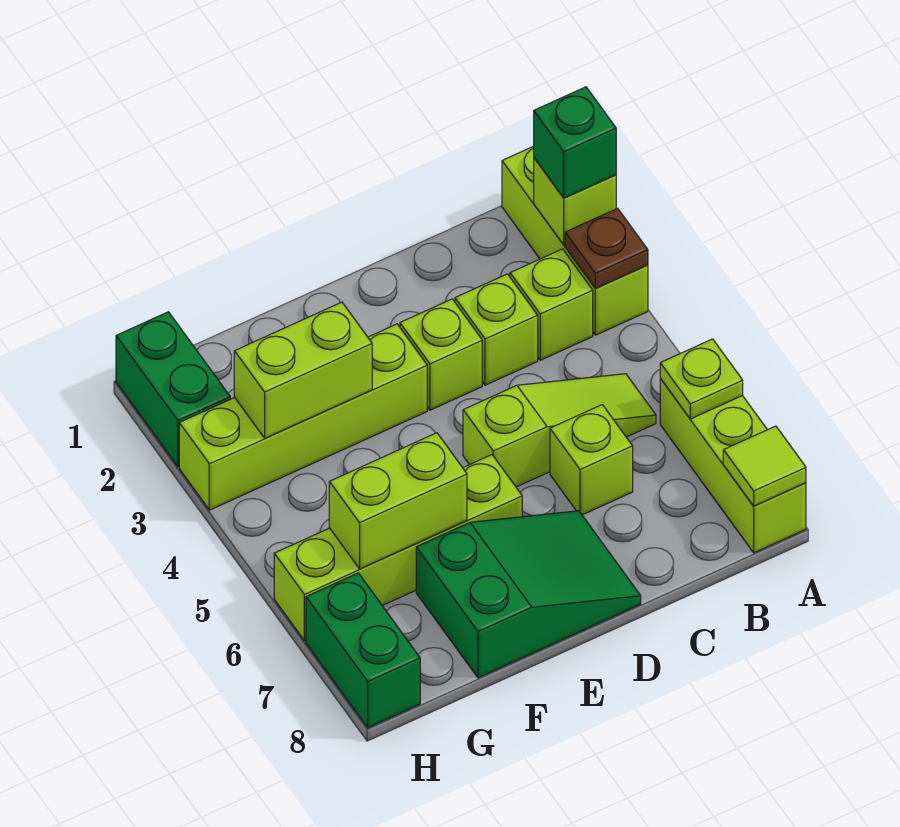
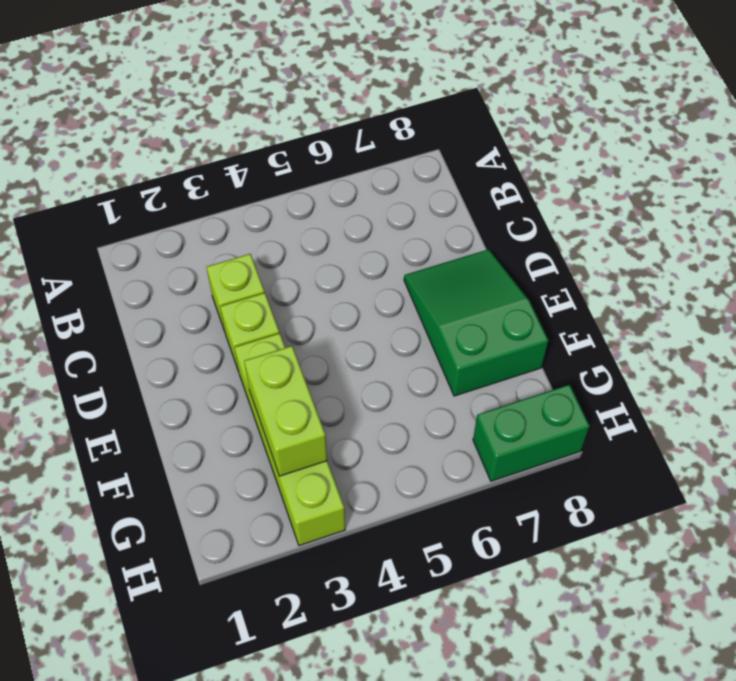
none -> lime 1x3 brick [502,146,648,335]
none -> lime 1x3 brick [660,379,806,553]
none -> lime 1x1 brick [510,249,593,360]

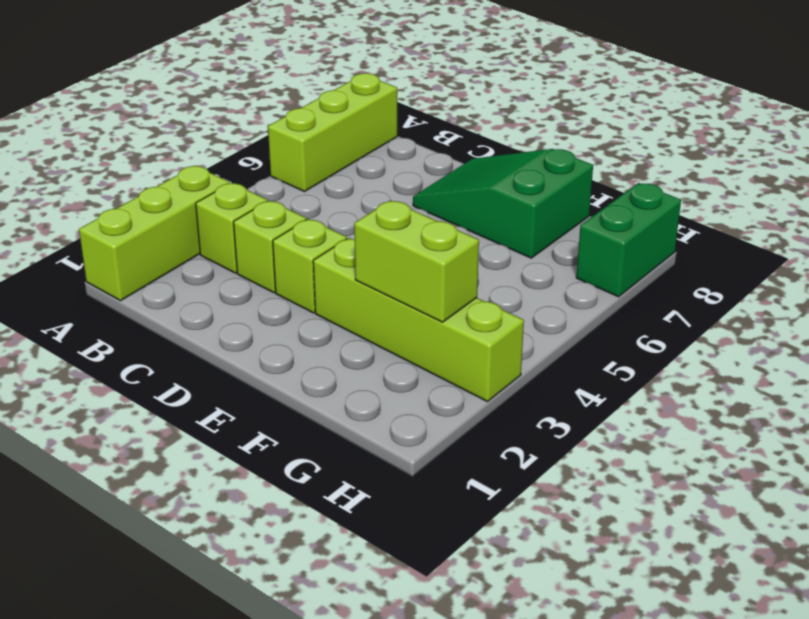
none -> lime 1x3 slope [463,374,656,487]
none -> lime 1x1 brick [550,405,633,515]
none -> lime 1x4 brick [274,455,522,641]

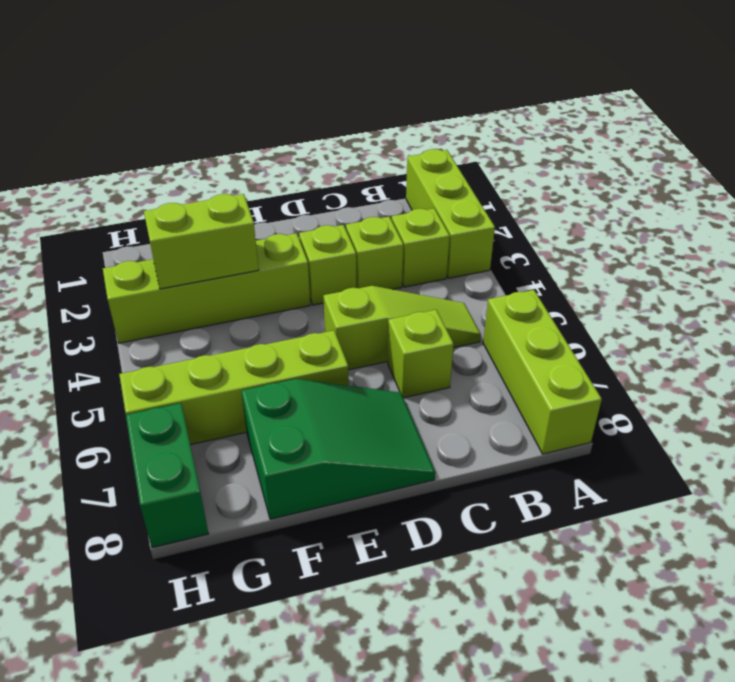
none -> green 1x2 brick [116,312,230,467]
none -> lime 1x1 brick [534,158,616,245]
none -> brown 1x1 plate [565,208,648,288]

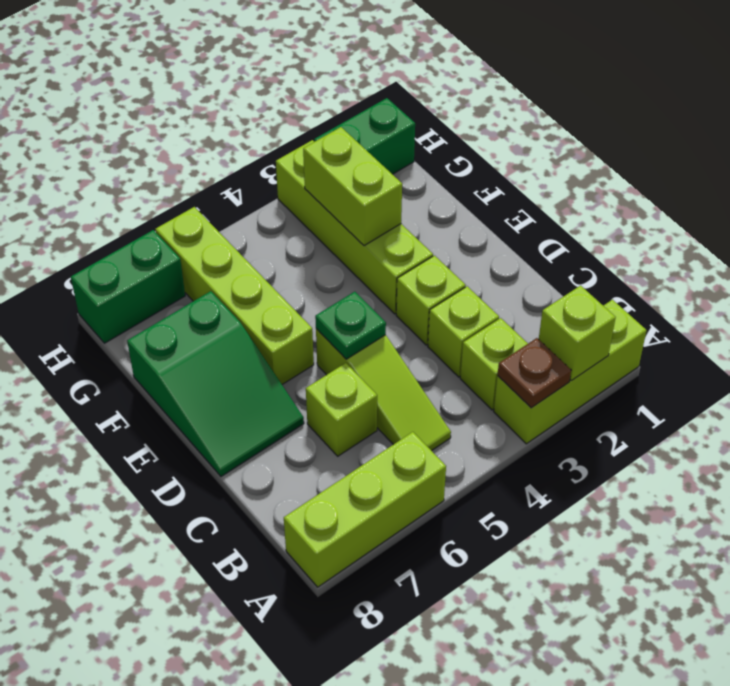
green 1x1 plate [315,292,386,359] -> none
none -> lime 1x1 plate [660,339,743,419]
none -> lime 1x1 tile [723,426,806,506]
none -> lime 1x2 brick [329,433,467,569]

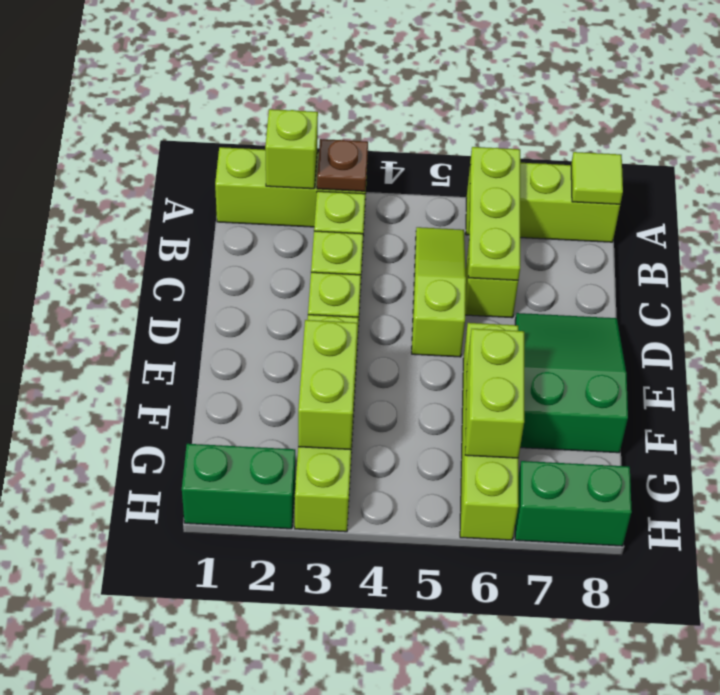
lime 1x3 plate [468,147,520,280] -> lime 1x1 plate [660,339,743,419]
none -> green 1x1 brick [534,87,616,198]

